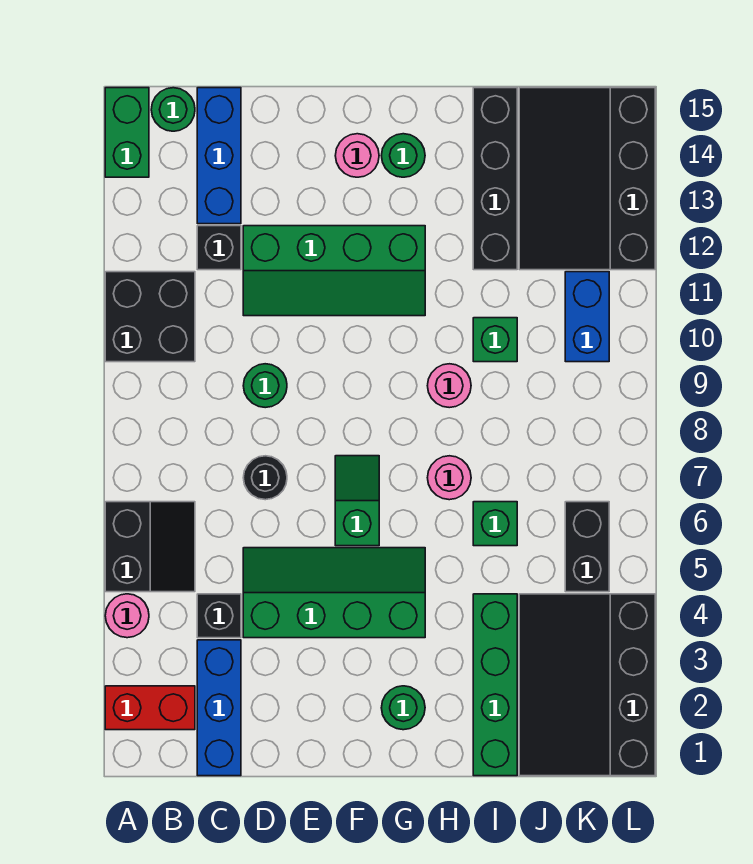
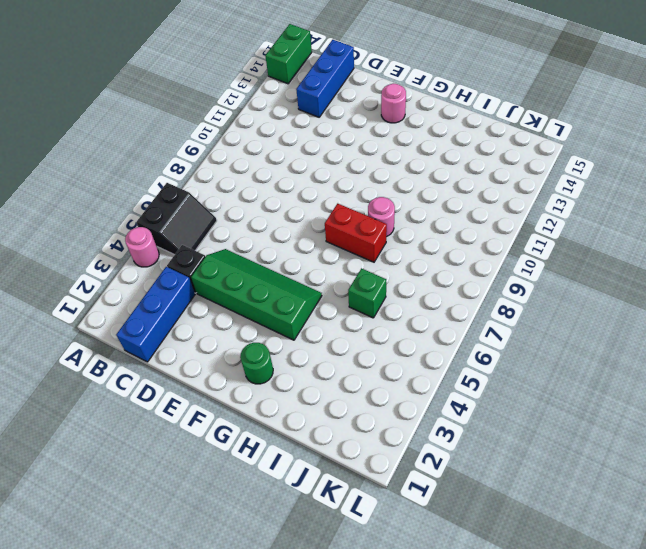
red 1x2 brick [325,204,387,262] -> red 1x2 brick moved to [105,686,195,730]
none -> black 2x2 brick [105,272,195,362]
none -> green 1x1 round brick [151,88,195,131]
none -> black 1x1 brick [197,226,241,270]

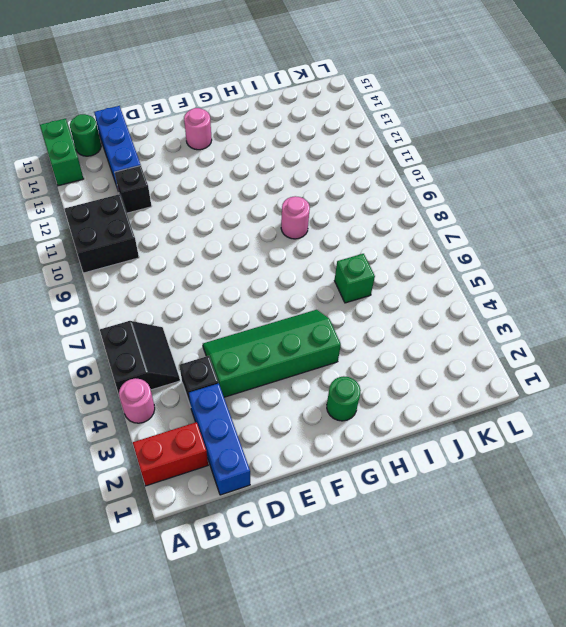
none -> black 1x1 round brick [243,456,287,500]
none -> green 1x1 round brick [243,364,287,408]
none -> green 2x4 slope [243,226,425,316]

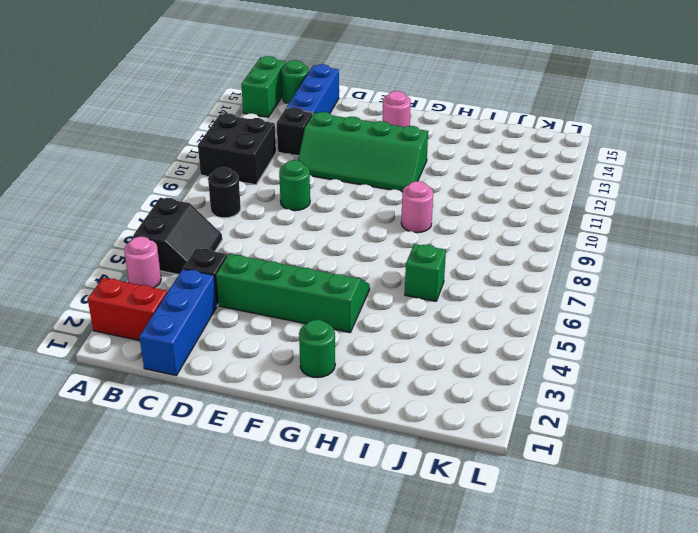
black 1x1 round brick [208,167,241,218] -> black 1x1 round brick moved to [243,456,287,500]
none -> green 1x2 slope [335,456,379,546]
none -> green 1x1 round brick [381,134,425,177]
none -> pink 1x1 round brick [427,456,471,500]

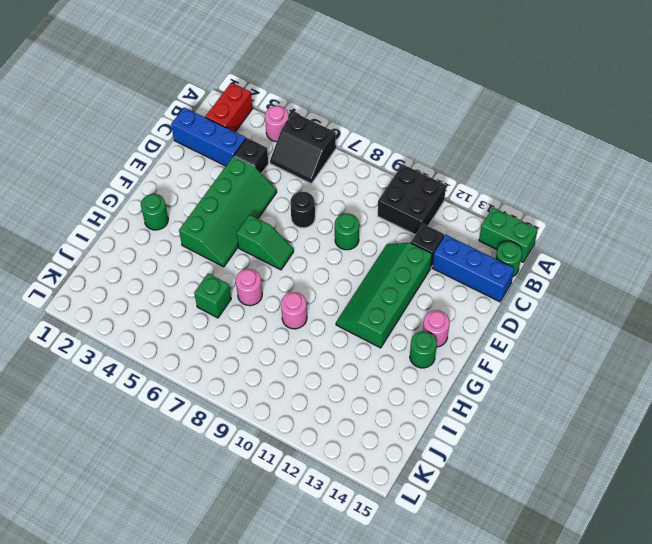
none -> green 1x4 brick [473,594,517,776]
none -> green 1x1 brick [473,318,517,362]
none -> black 1x4 brick [473,88,517,270]

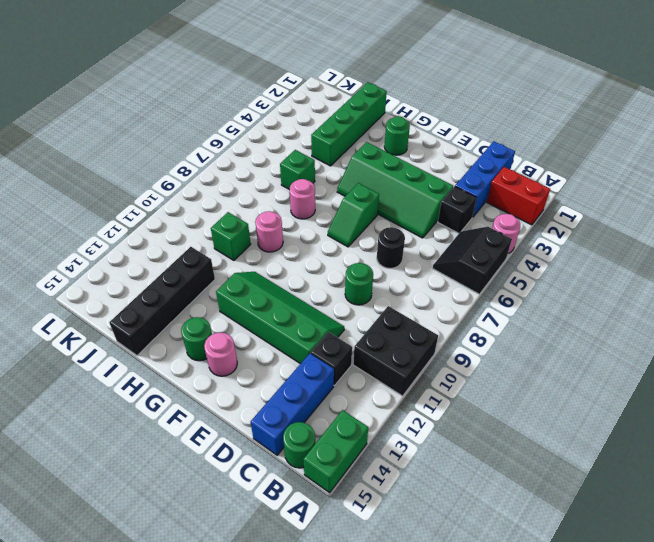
none -> black 3x4 slope [519,594,655,776]
none -> black 3x4 slope [519,88,655,270]
none -> black 1x2 brick [565,502,609,592]

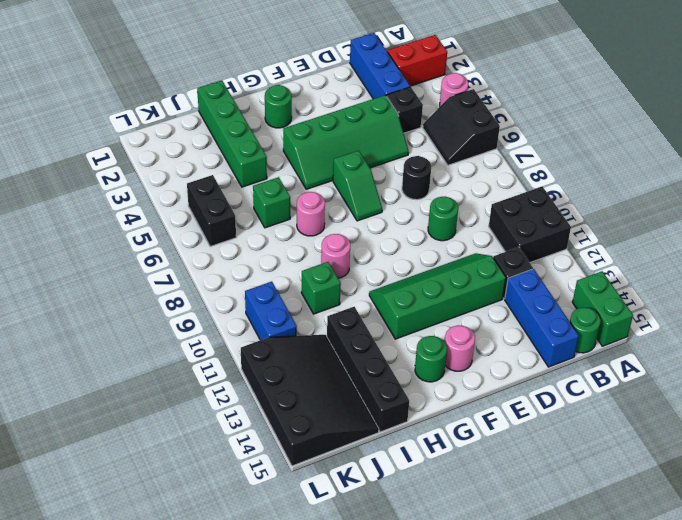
none -> black 3x4 slope [519,594,655,776]

